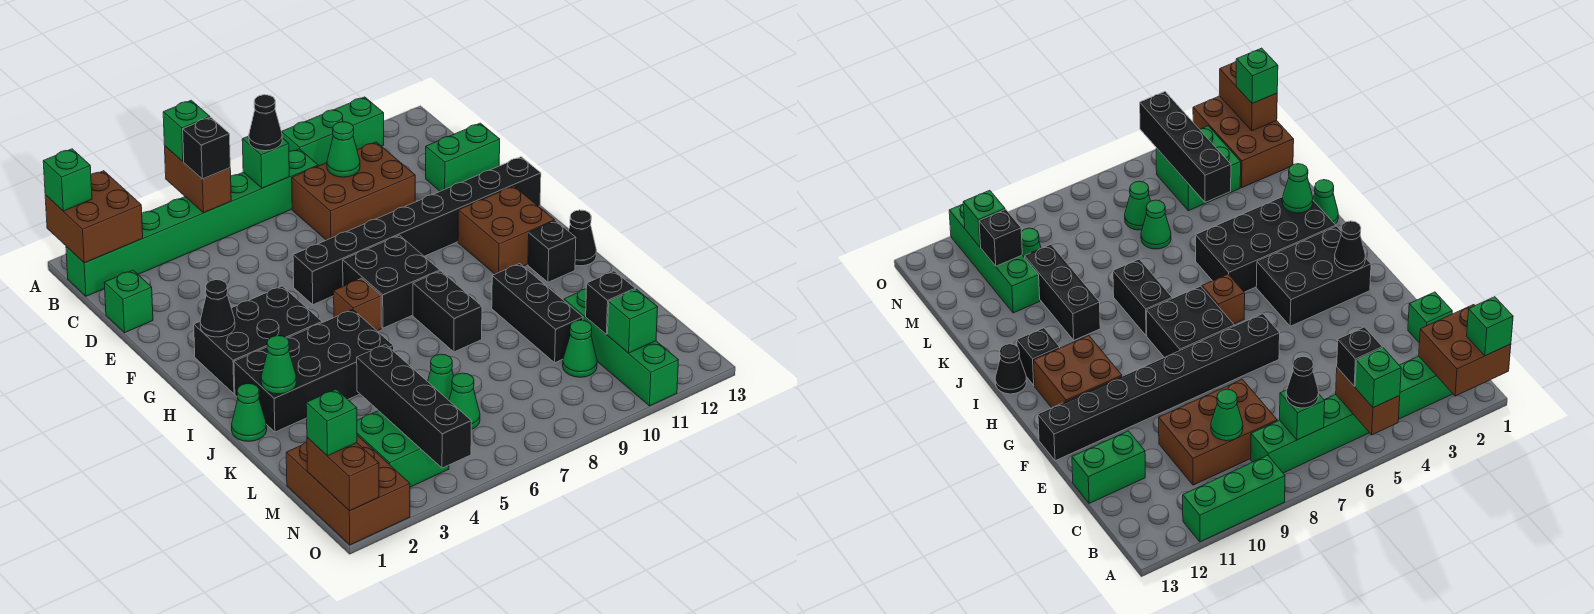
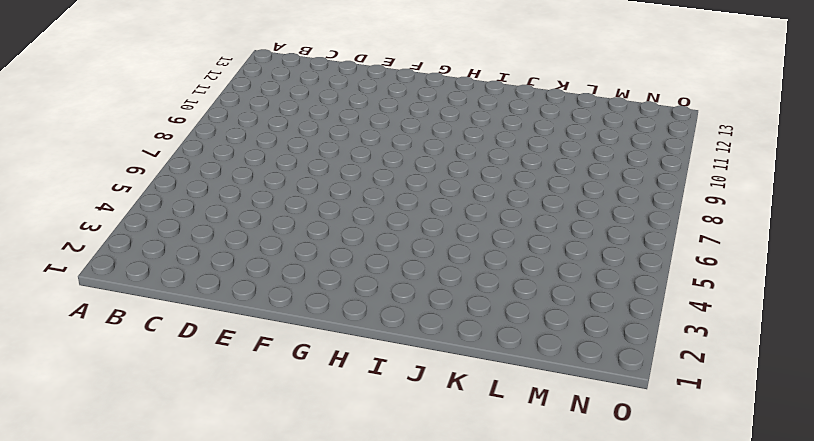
none -> green 1x3 brick [281,97,384,166]
none -> green 1x8 brick [66,149,318,296]
none -> brown 2x3 brick [292,142,415,240]
none -> green 1x1 brick [104,270,153,333]

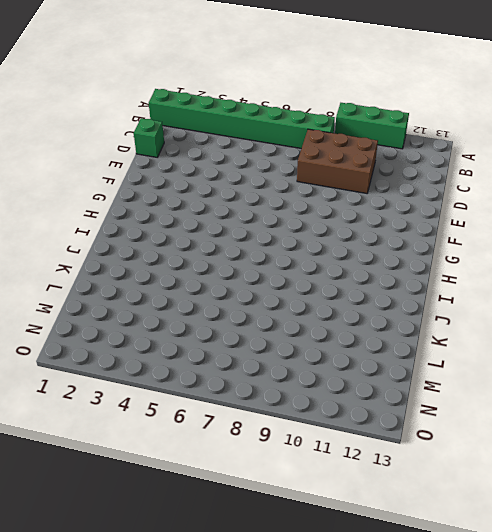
none -> green 1x2 brick [426,123,500,191]
none -> black 1x8 brick [293,157,541,305]
none -> black 2x3 brick [194,286,322,394]
none -> black 2x2 brick [343,235,440,328]

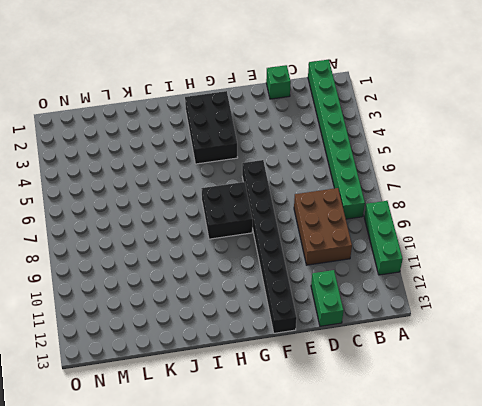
none -> brown 2x2 brick [458,186,555,274]
none -> brown 1x1 brick [334,278,381,331]
none -> black 2x4 brick [234,310,394,432]
none -> black 1x2 brick [413,271,482,352]

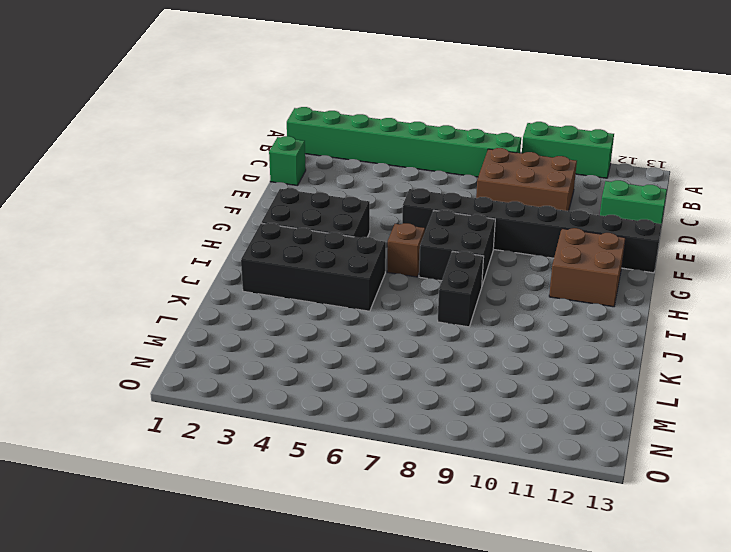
none -> black 1x1 brick [528,221,576,282]
none -> black 1x1 cone [568,210,597,266]
none -> green 1x1 cone [232,384,267,441]
none -> black 1x3 brick [492,264,583,363]

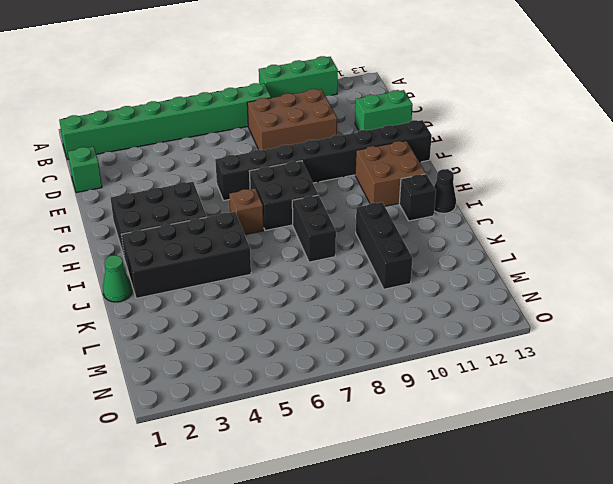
none -> green 1x1 cone [428,354,454,400]
none -> green 1x4 brick [564,289,678,406]
none -> brown 2x3 brick [286,435,410,545]
none -> green 2x2 brick [357,411,449,487]

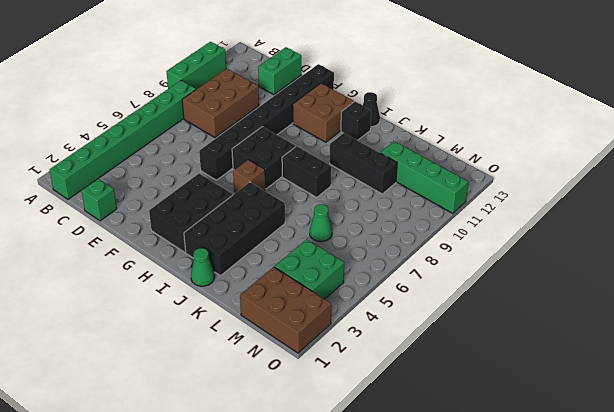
none -> green 1x1 cone [449,373,480,429]
none -> green 1x1 cone [563,320,597,377]
none -> brown 2x2 brick [45,171,143,263]
none -> brown 1x2 brick [165,146,231,213]

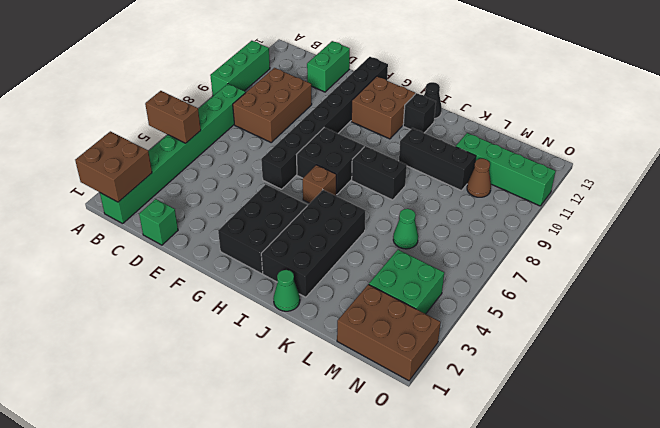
brown 1x1 cone [467,159,491,197] -> green 1x1 cone [563,320,597,377]
none -> green 1x1 cone [449,373,480,429]
none -> green 1x1 brick [242,136,289,188]
none -> green 1x1 cone [327,122,360,177]
none -> black 1x1 cone [200,280,235,337]

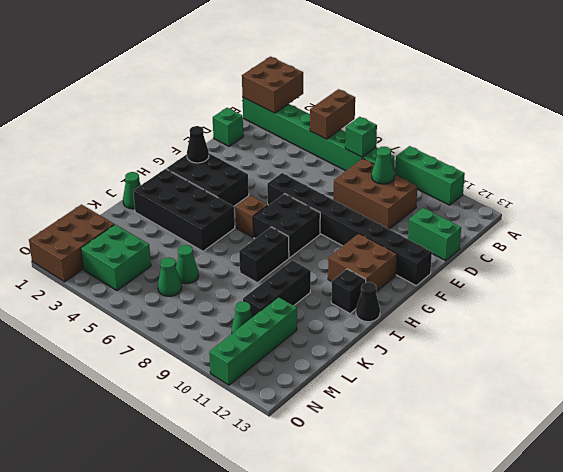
none -> green 1x1 cone [261,336,296,394]
none -> black 1x4 brick [357,344,471,468]
none -> black 1x1 brick [586,271,635,334]
none -> brown 1x2 brick [307,438,379,511]

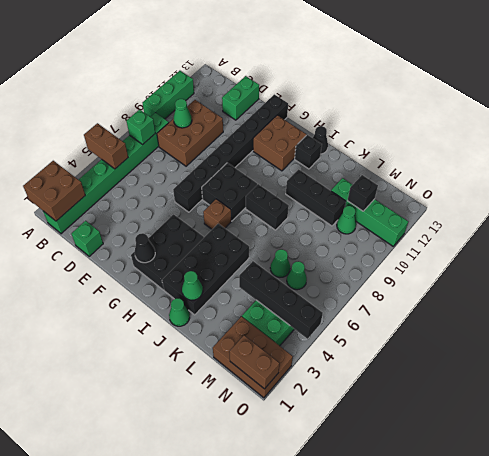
none -> green 1x1 brick [608,289,658,353]
none -> green 1x1 brick [43,149,92,211]
none -> green 1x1 brick [163,100,210,161]
none -> black 1x1 brick [183,117,230,179]

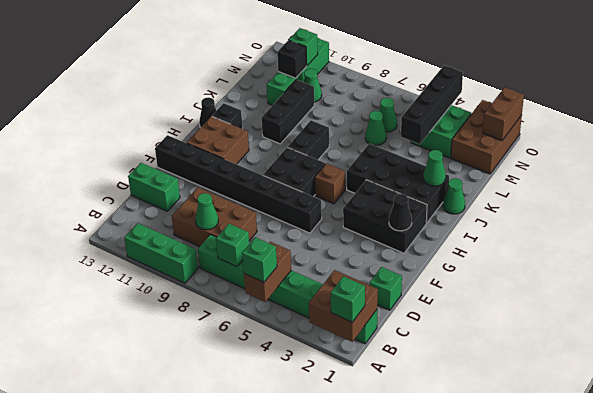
none -> black 1x1 brick [183,117,230,179]
none -> black 1x1 cone [249,95,282,151]
none -> green 1x1 brick [306,389,357,456]

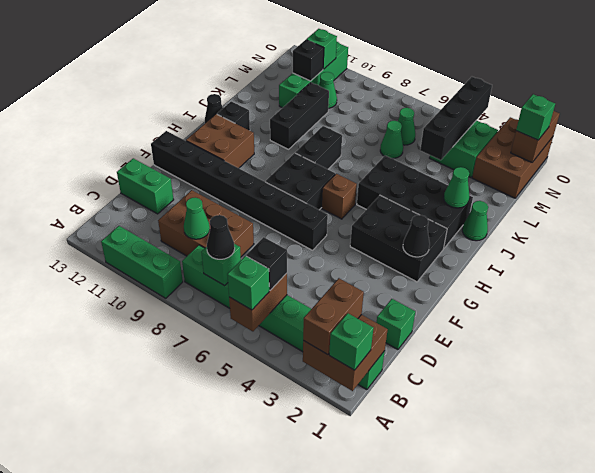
brown 1x2 brick [303,278,364,355] -> none

